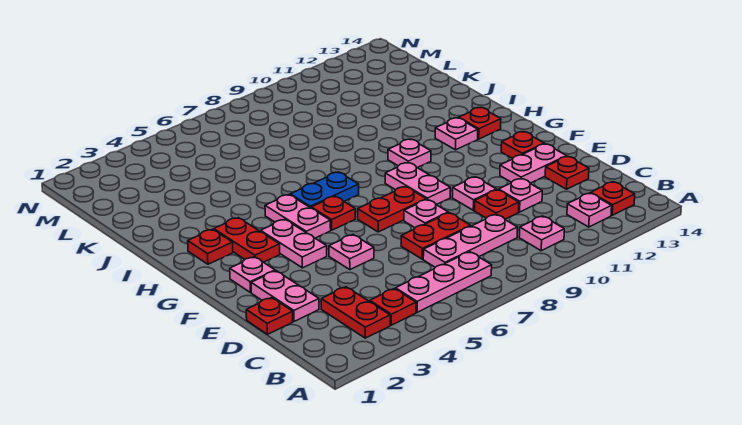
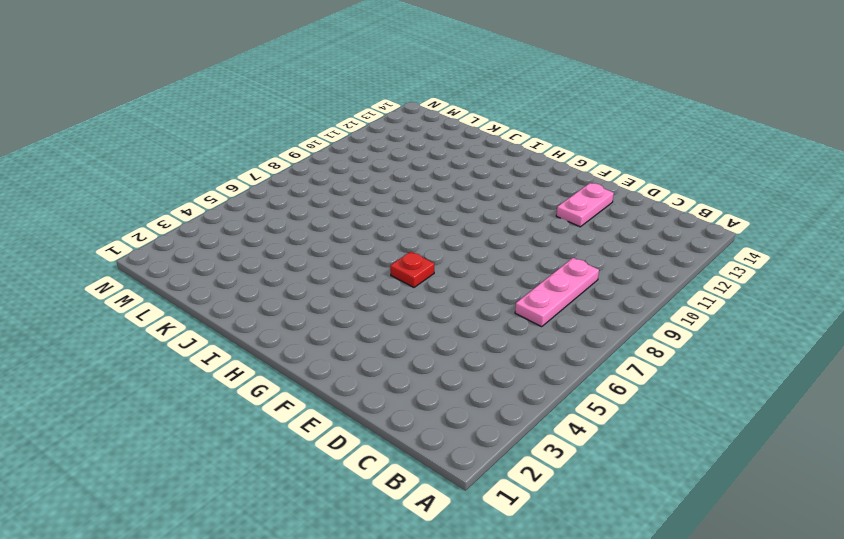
none -> red 1x2 plate [321,287,390,338]
none -> red 1x1 plate [370,289,416,325]
none -> pink 1x3 plate [396,252,492,312]
none -> pink 1x1 plate [519,216,564,251]

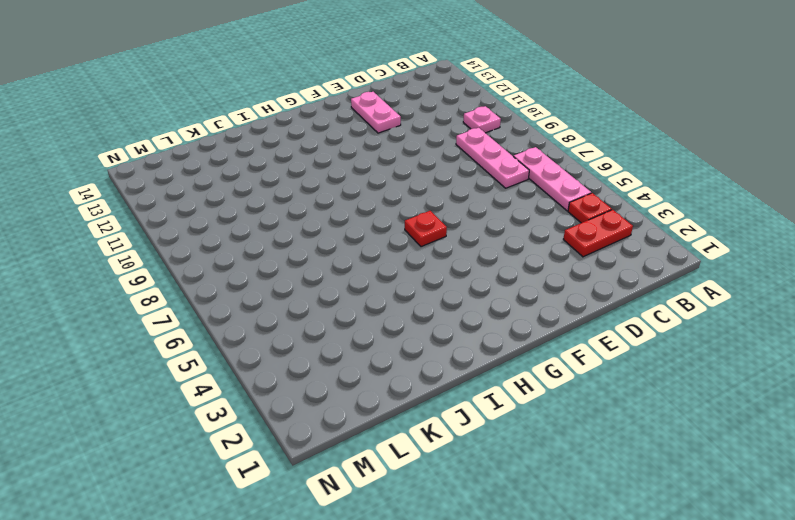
none -> pink 1x1 plate [567,193,612,227]
none -> red 1x1 plate [591,182,635,215]
none -> red 1x1 plate [246,297,293,334]
none -> pink 1x2 plate [251,271,319,321]

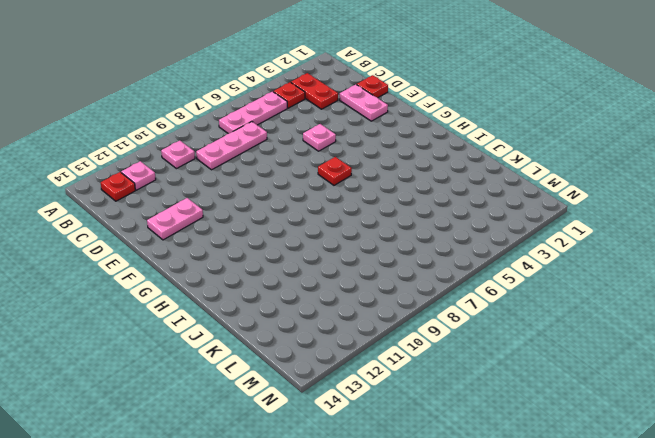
none -> red 1x2 plate [401,213,471,259]
none -> red 1x1 plate [475,190,519,219]
none -> pink 1x1 plate [499,179,542,212]
none -> red 1x1 plate [545,156,589,189]

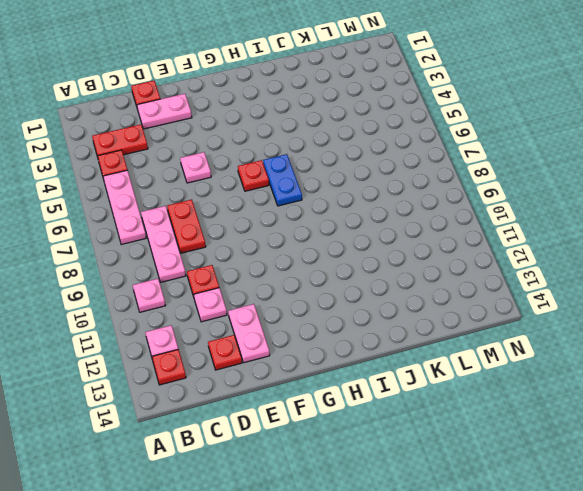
none -> pink 1x1 plate [404,199,448,228]
none -> pink 1x1 plate [452,177,496,210]
none -> pink 1x1 plate [230,257,275,293]
none -> pink 1x2 plate [261,219,327,268]

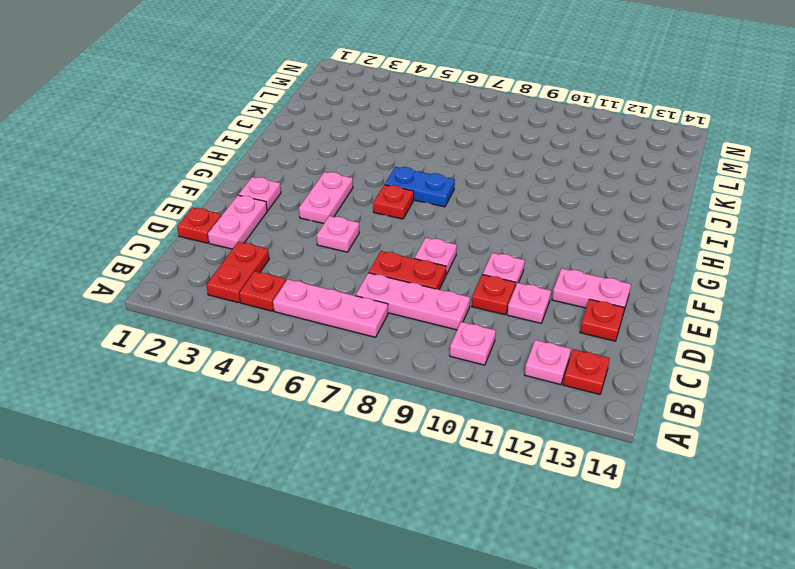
none -> red 1x2 plate [358,186,426,232]
none -> pink 1x2 plate [385,163,450,205]
none -> red 1x1 plate [501,132,544,159]
none -> red 1x2 plate [214,218,280,262]

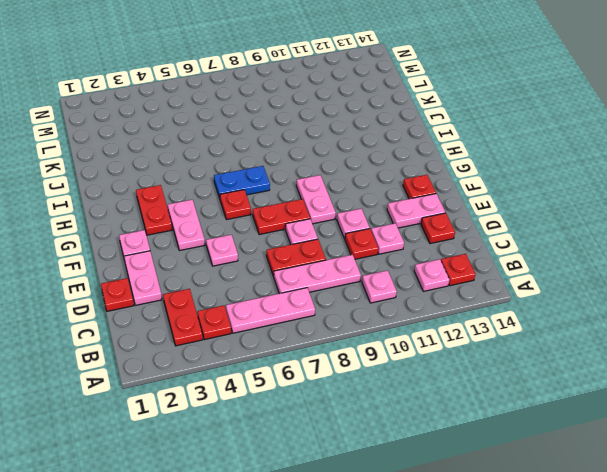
none -> pink 1x2 plate [265,195,331,238]
none -> red 1x1 plate [188,229,233,264]
none -> pink 1x1 plate [388,139,431,168]
none -> pink 1x1 plate [435,118,478,150]

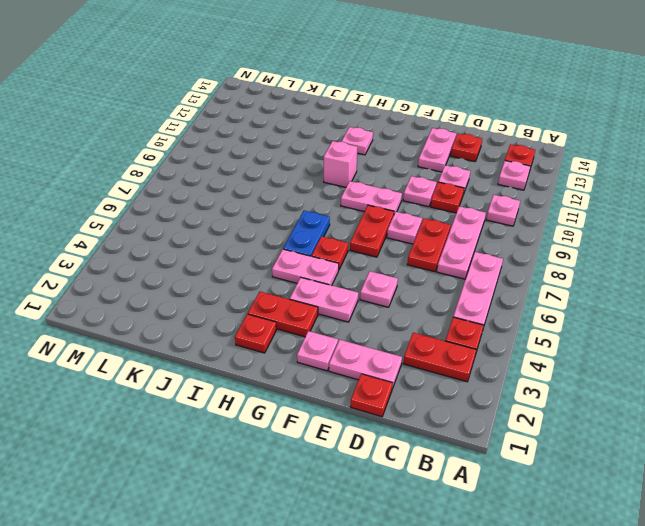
pink 1x1 brick [324,141,357,187] -> pink 1x1 plate [388,139,431,168]
none -> red 1x1 plate [501,132,544,159]
none -> red 1x1 plate [459,107,501,139]

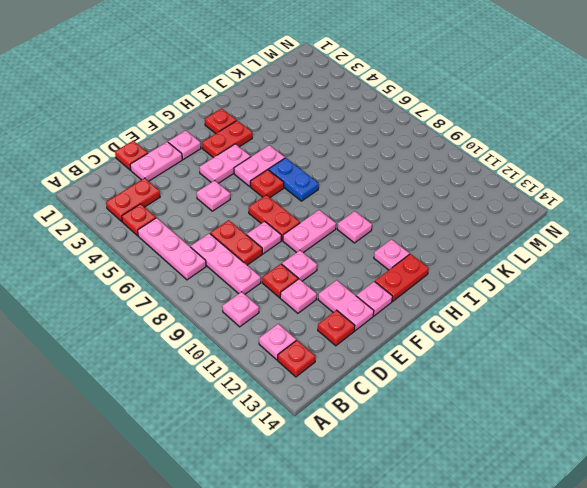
pink 1x1 plate [356,281,393,316] -> red 1x1 plate [501,132,544,159]
red 1x2 plate [375,254,429,301] -> red 1x1 plate [459,107,501,139]

